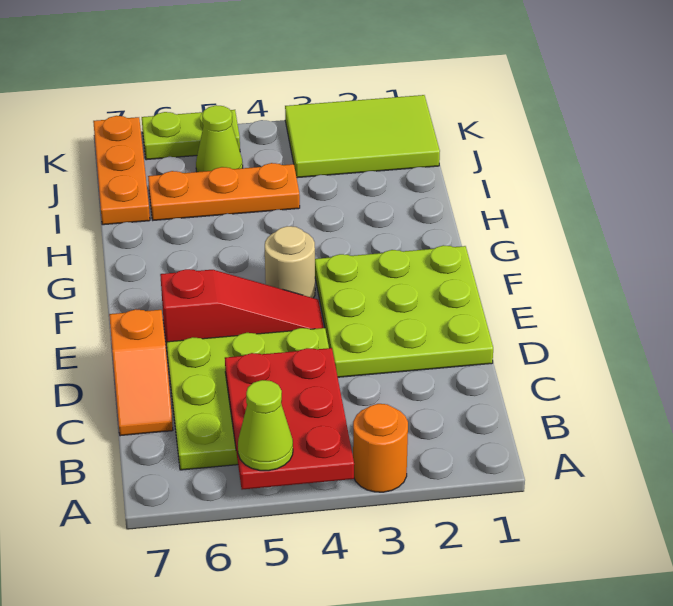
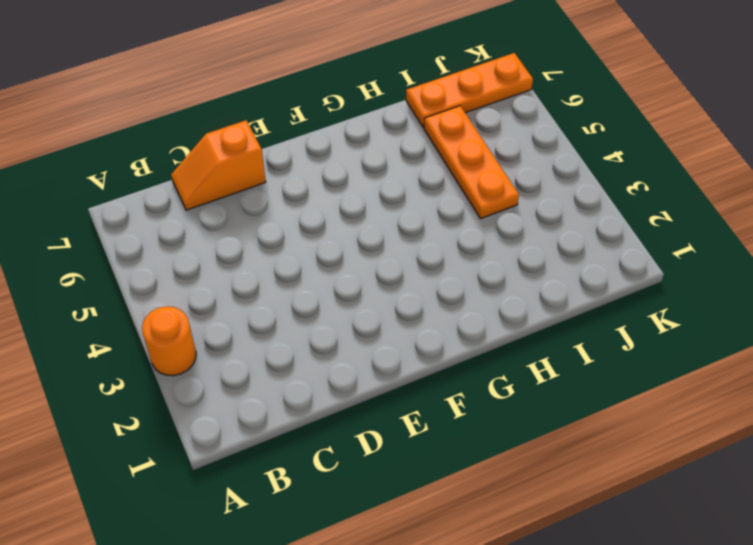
none -> lime 3x3 plate [166,328,329,470]
none -> lime 3x3 plate [315,245,493,377]
none -> red 1x3 slope [160,269,324,348]

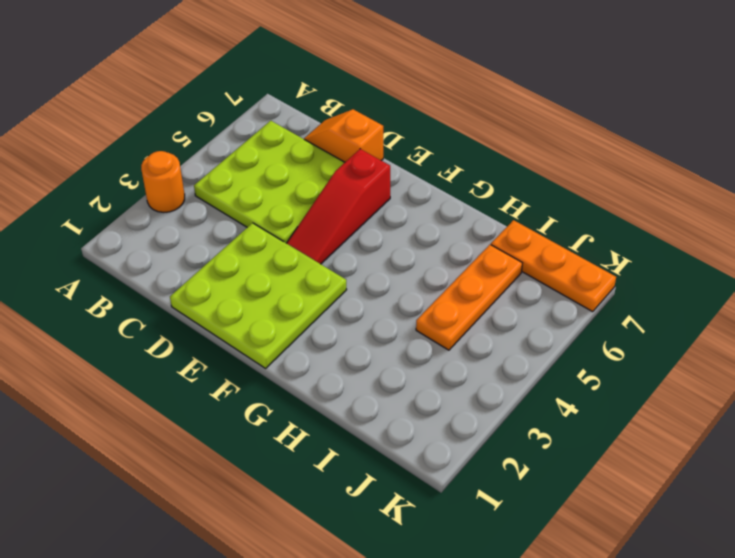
none -> tan 1x1 round brick [265,226,315,298]
none -> lime 2x3 tile [285,95,440,178]
none -> lime 1x1 cone [196,105,243,172]

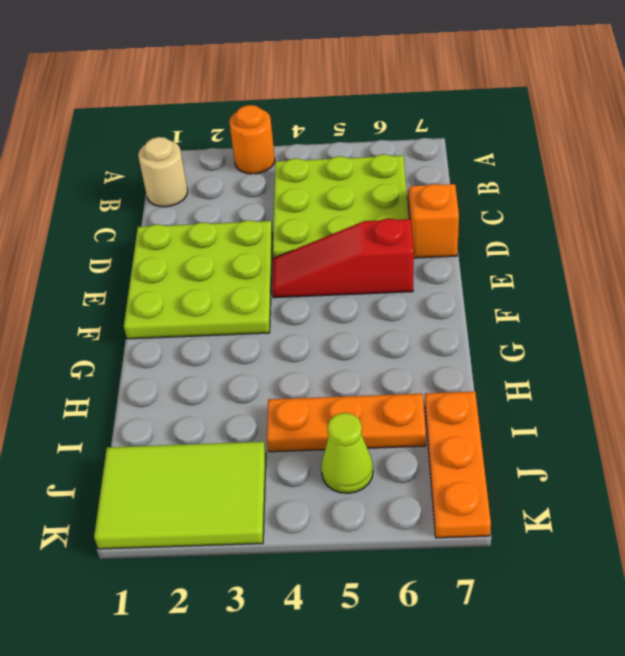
tan 1x1 round brick [138,137,188,207] -> tan 1x1 round brick moved to [265,226,315,298]
none -> lime 1x2 plate [142,110,240,160]
none -> red 2x3 plate [225,348,354,490]
none -> lime 1x1 cone [238,380,293,471]

